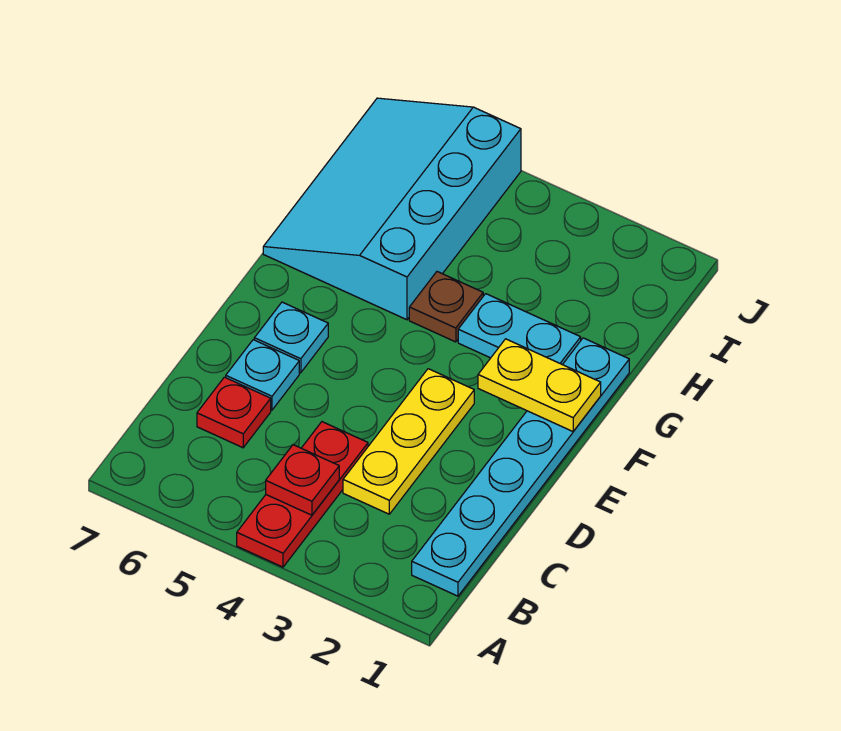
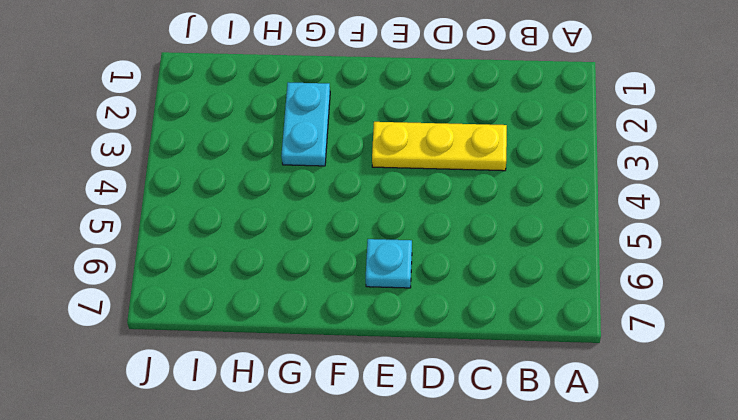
none -> red 1x3 plate [237,422,368,567]
none -> cyan 1x6 plate [412,338,629,596]

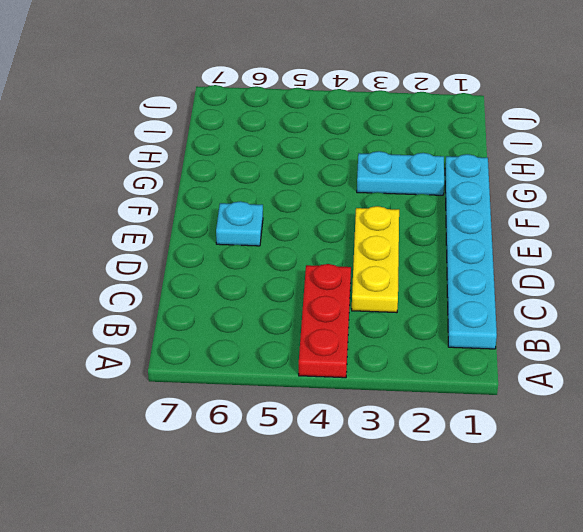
none -> red 1x1 plate [197,377,271,448]
none -> cyan 1x1 plate [226,340,299,410]

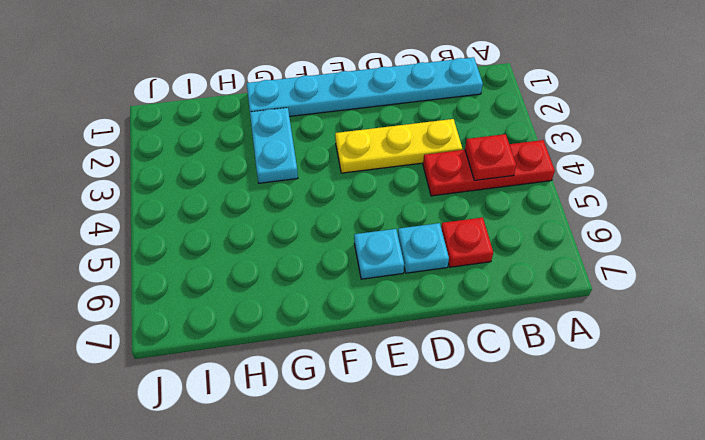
none -> brown 1x1 plate [409,272,483,342]
none -> cyan 3x4 slope [263,98,521,320]

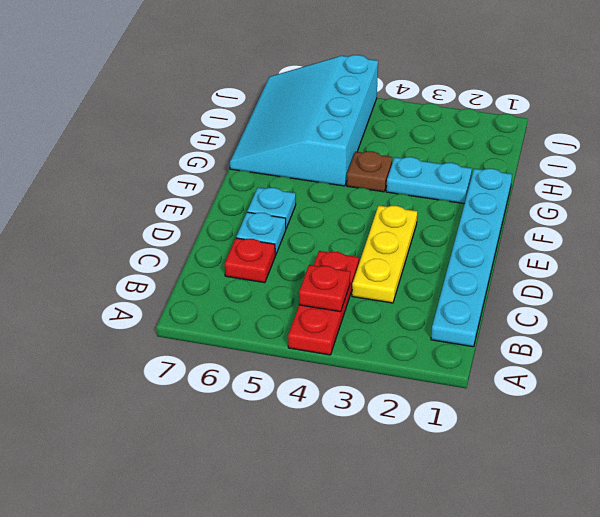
none -> yellow 1x2 plate [478,339,601,431]

